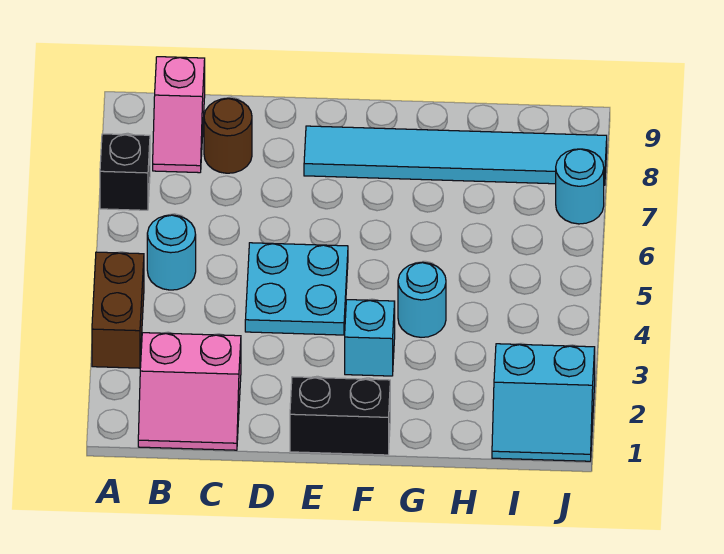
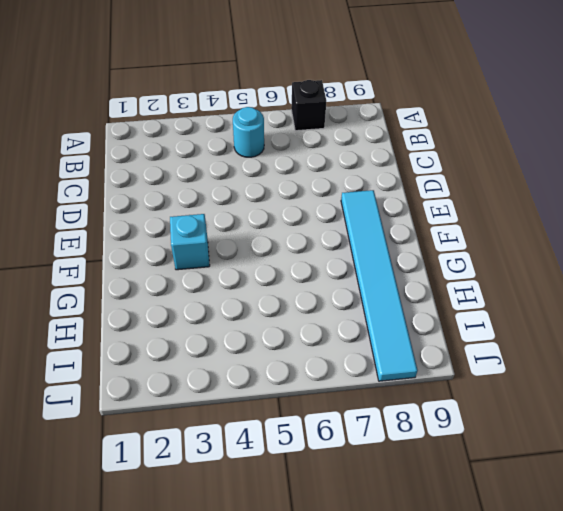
none -> brown 1x2 brick [92,252,144,368]
none -> pink 2x2 slope [138,333,241,450]
none -> pink 1x2 slope [153,57,205,173]

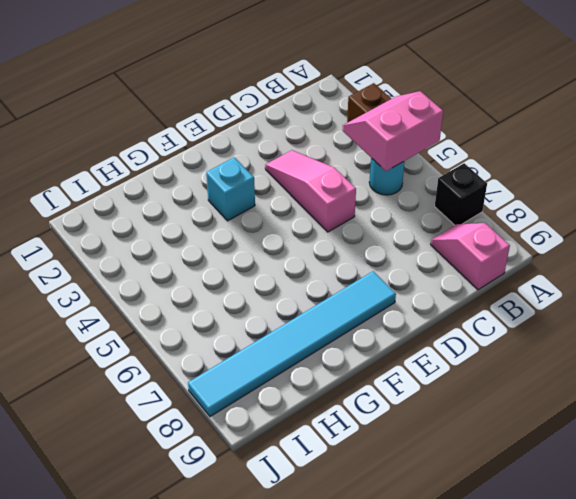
pink 2x2 slope [342,91,443,171] -> pink 2x2 slope moved to [138,333,241,450]
pink 1x3 slope [265,150,356,232] -> cyan 2x2 plate [245,243,348,335]
none -> brown 1x1 round brick [204,98,252,173]
none -> black 1x2 brick [290,377,390,455]
none -> cyan 1x1 round brick [398,262,446,337]

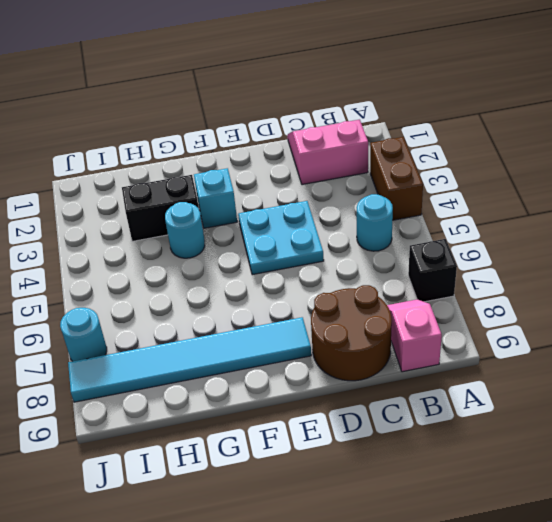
brown 2x2 round brick [311,285,392,381] -> brown 1x1 round brick [204,98,252,173]
black 1x2 brick [122,175,199,241] -> black 1x2 brick moved to [290,377,390,455]
none -> cyan 2x2 slope [492,344,595,461]

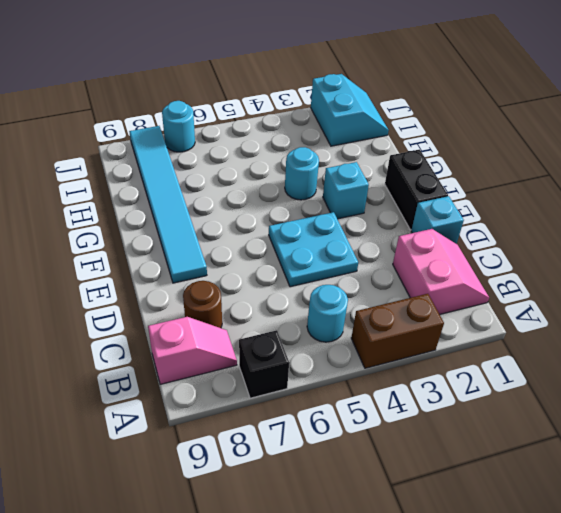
cyan 1x1 brick [411,196,464,244] -> none

